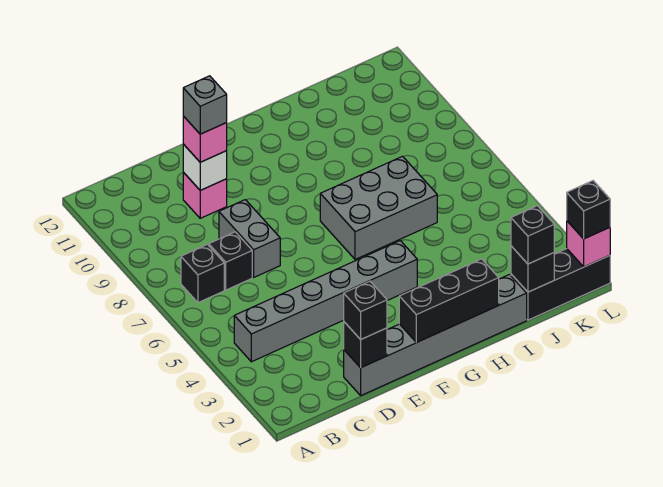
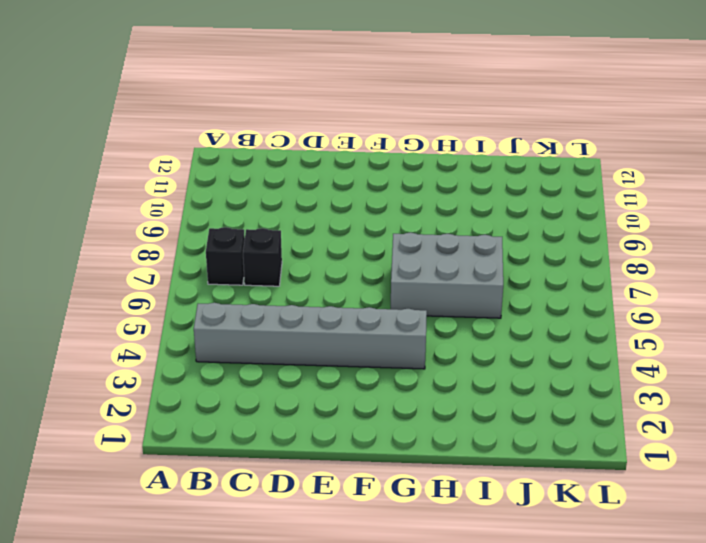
none -> grey 1x6 brick [344,275,527,395]
none -> grey 1x2 brick [219,200,280,277]
none -> pink 1x1 brick [183,172,227,218]

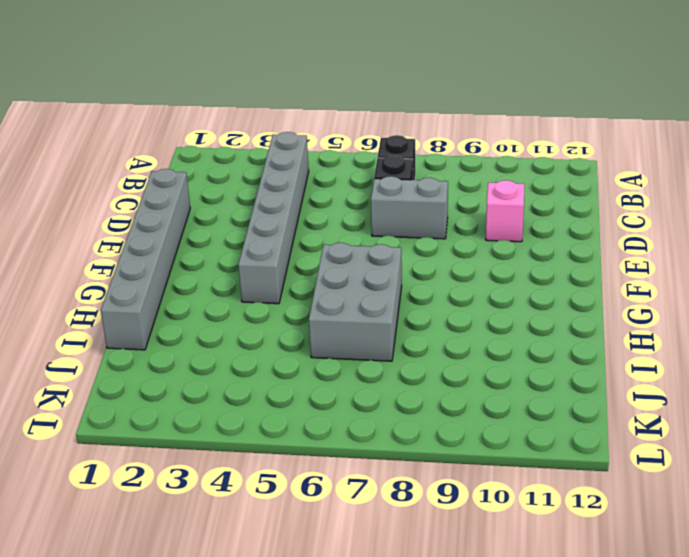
none -> black 1x3 brick [511,249,610,320]
none -> black 1x1 brick [344,322,387,368]
none -> white 1x1 brick [183,144,227,190]

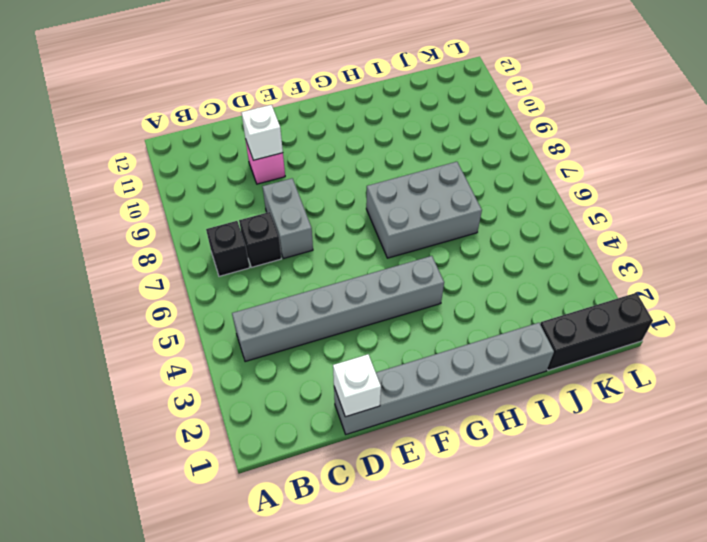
white 1x1 brick [333,354,381,417] -> black 1x1 brick [344,322,387,368]
none -> black 1x3 brick [399,259,499,343]
none -> black 1x1 brick [511,246,554,292]
none -> pink 1x1 brick [567,221,610,267]

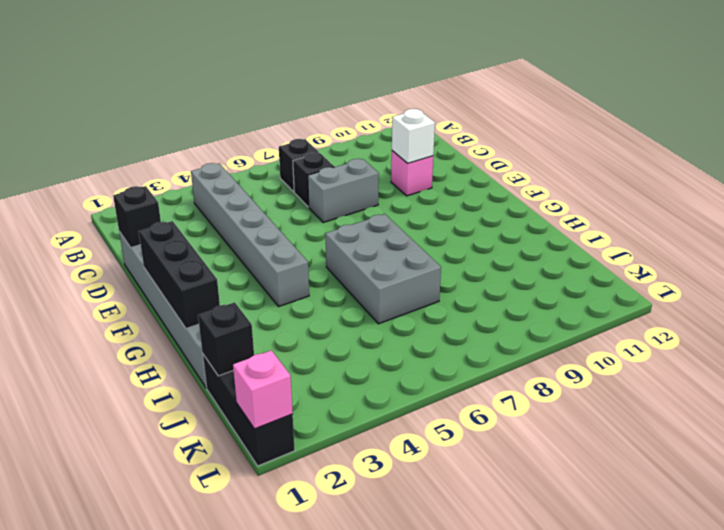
none -> black 1x1 brick [344,281,387,340]
none -> pink 1x1 brick [183,116,227,162]
none -> black 1x1 brick [511,206,554,264]

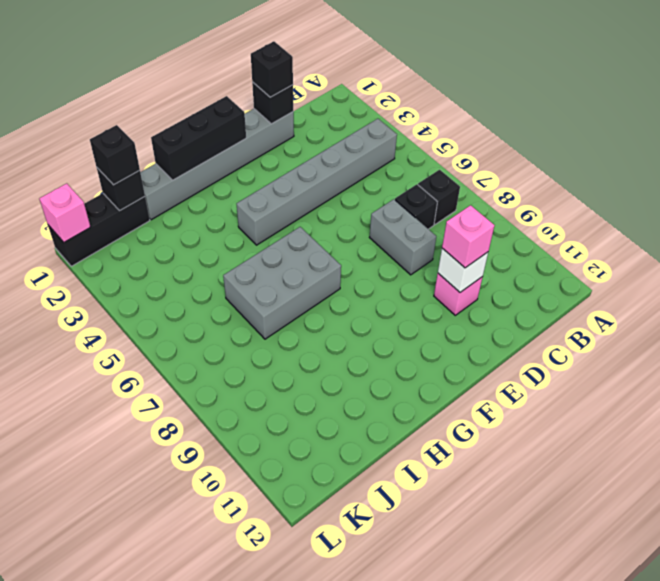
none -> black 1x1 brick [567,181,610,239]
none -> grey 1x1 brick [183,76,227,134]

